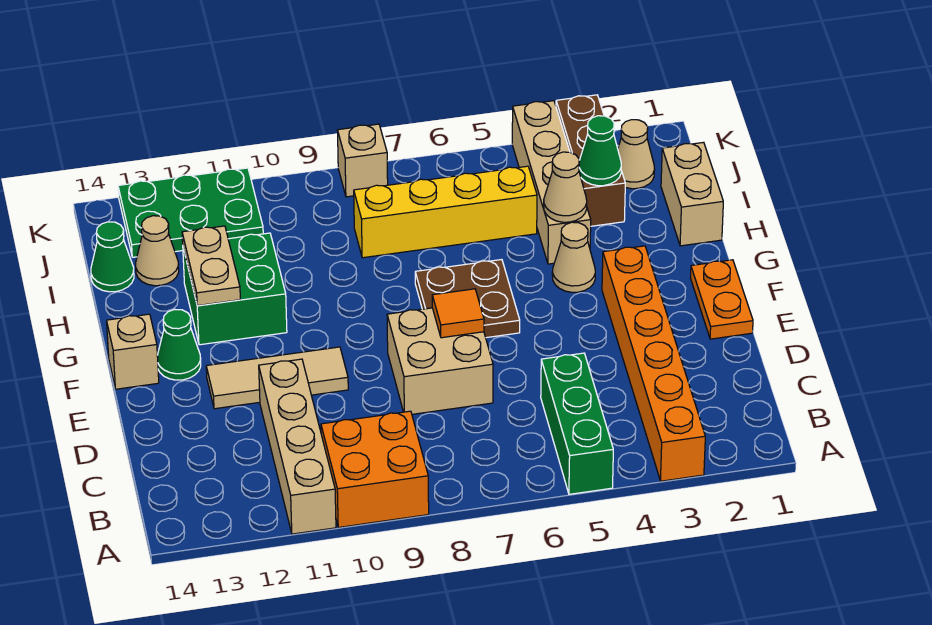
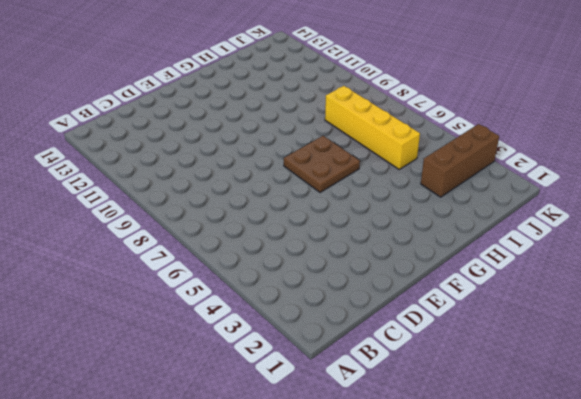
none -> orange 1x6 brick [602,246,705,481]
none -> green 1x3 brick [541,353,613,494]
none -> orange 2x2 brick [321,411,429,527]

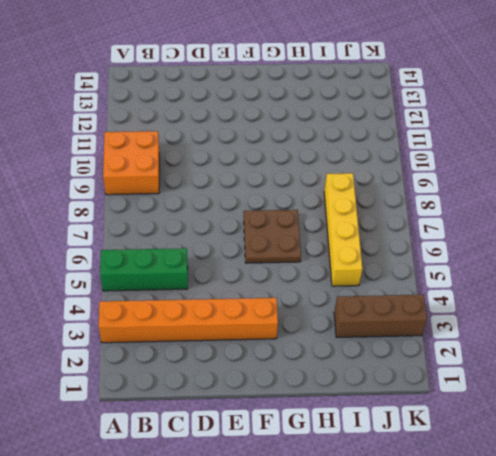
none -> tan 1x4 brick [259,359,336,534]
none -> tan 2x2 brick [387,308,493,414]
none -> orange 1x2 plate [691,260,753,339]

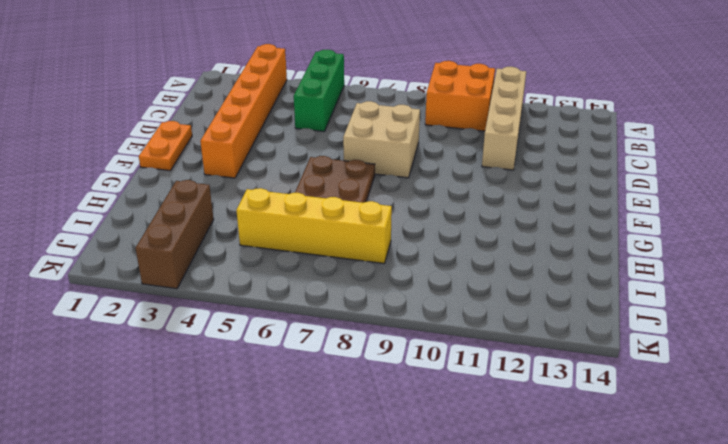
none -> tan 1x3 tile [206,347,348,409]
none -> green 1x1 cone [157,310,201,380]
none -> tan 1x1 brick [107,314,159,389]

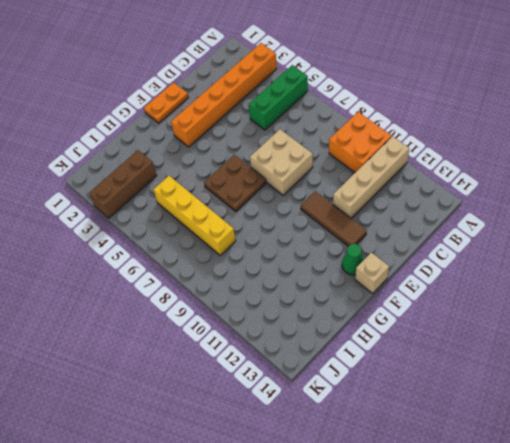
brown 1x3 tile [301,191,367,246] -> tan 1x3 tile [206,347,348,409]
none -> tan 1x1 cone [552,222,595,292]
none -> green 2x2 brick [183,233,287,345]
none -> tan 1x2 brick [661,142,723,246]

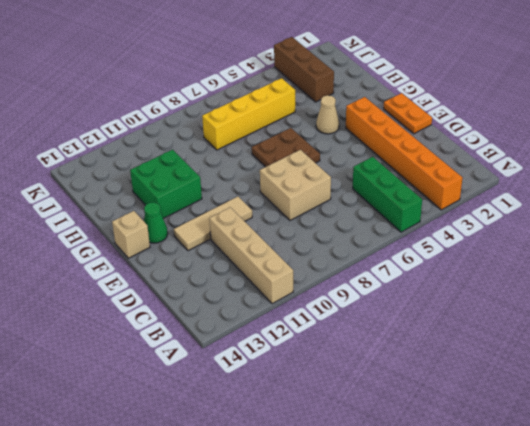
none -> orange 2x2 brick [321,411,429,527]
none -> tan 1x2 brick [661,142,723,246]
none -> tan 1x4 brick [512,101,591,264]

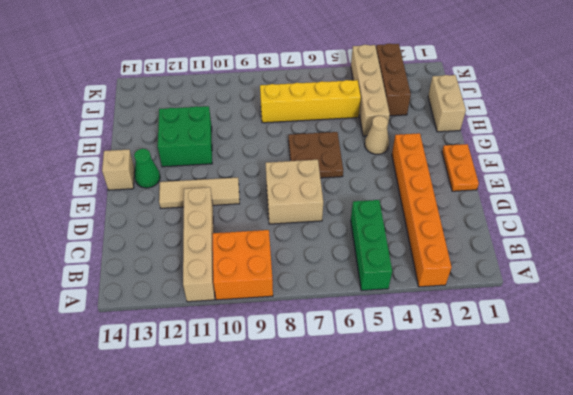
none -> tan 1x1 cone [136,216,179,286]
none -> green 1x1 cone [91,222,134,292]
none -> tan 1x1 cone [618,120,655,189]

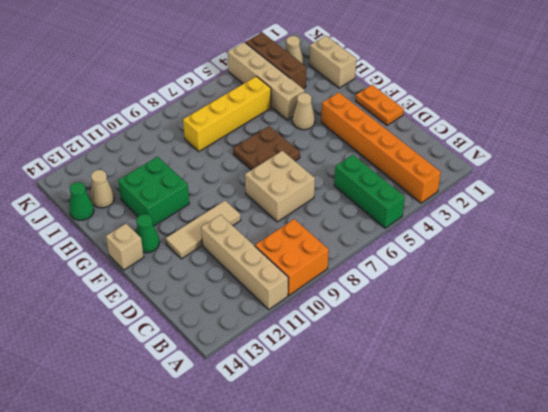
none -> green 2x3 plate [118,168,263,257]
none -> tan 1x1 brick [338,124,388,197]
none -> orange 1x1 tile [432,289,484,338]

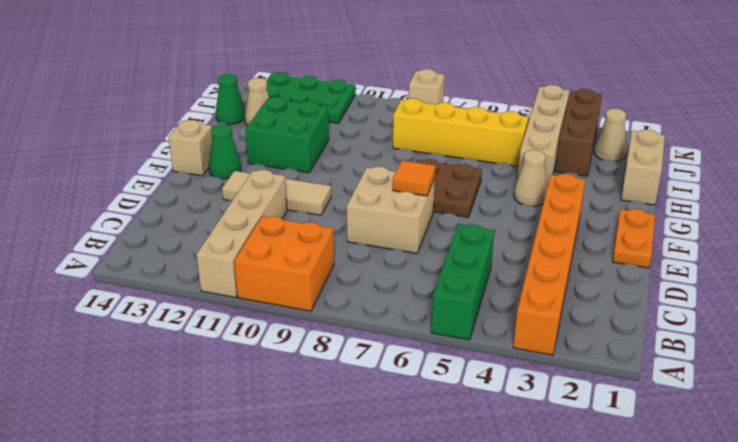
none -> tan 1x2 plate [182,226,240,306]
none -> tan 1x1 cone [544,152,587,222]
none -> green 1x1 cone [579,116,621,186]

